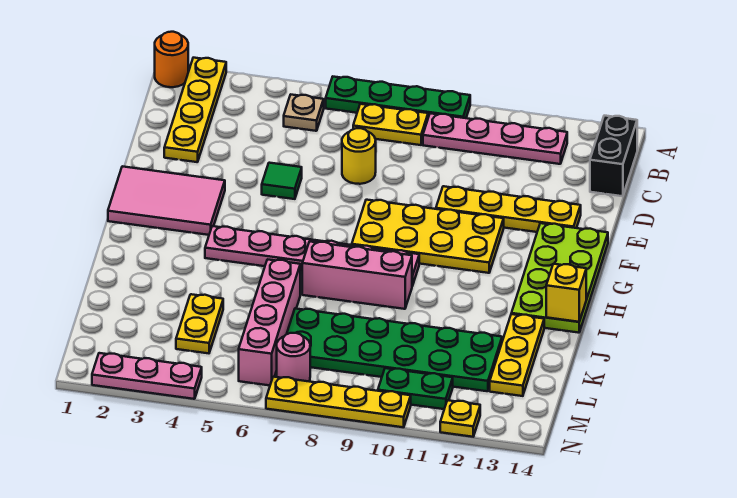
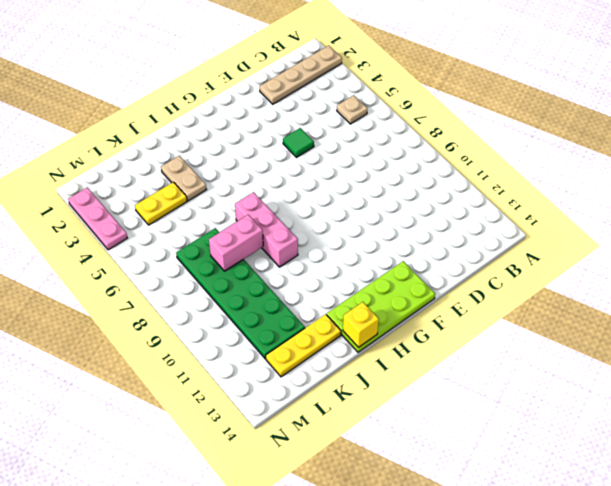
tan 1x4 plate [260,45,342,104] -> yellow 1x4 plate [164,58,226,162]
tan 1x2 plate [161,156,207,201] -> none
pink 1x2 brick [209,215,263,271] -> none
none -> orange 1x1 round brick [155,32,188,87]
none -> green 1x4 plate [326,77,470,118]
none -> yellow 1x2 plate [353,104,428,145]

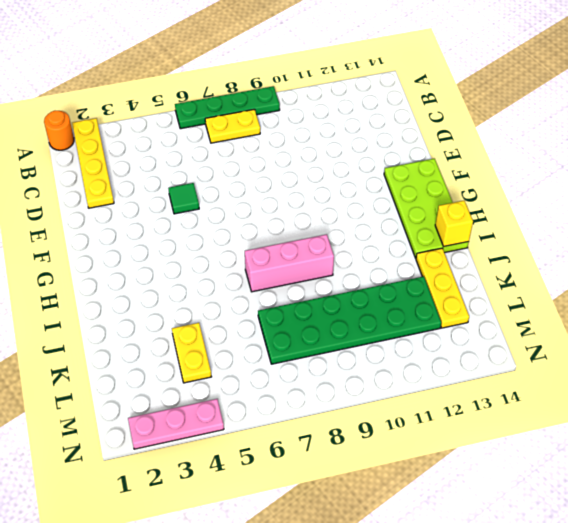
none -> tan 1x1 plate [284,95,324,131]
none -> pink 1x4 plate [423,113,567,164]
none -> black 1x2 brick [590,116,637,196]

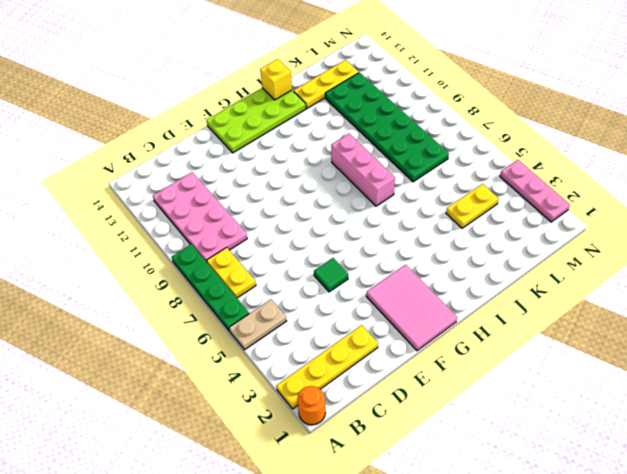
tan 1x2 plate [229,300,286,350] -> tan 1x1 plate [284,95,324,131]
pink 2x4 plate [153,172,247,262] -> pink 1x4 plate [423,113,567,164]
none -> black 1x2 brick [590,116,637,196]
none -> yellow 1x1 round brick [342,128,376,184]
none -> yellow 1x4 plate [436,186,581,232]

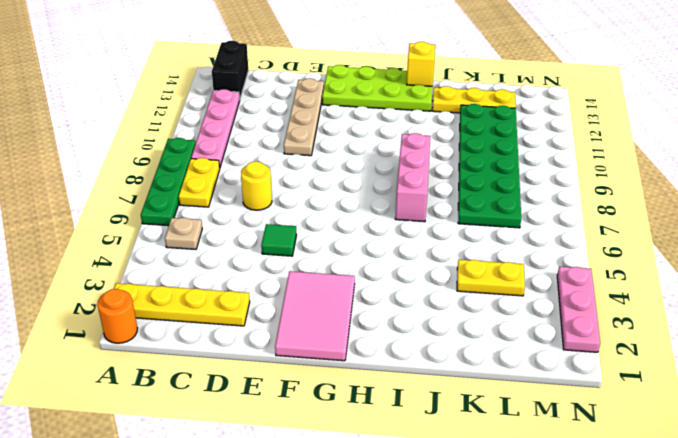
black 1x2 brick [212,41,248,99] -> black 1x2 brick turned to [590,116,637,196]
tan 1x4 plate [284,78,324,156] -> yellow 1x4 plate [436,186,581,232]
none -> yellow 2x4 plate [352,200,504,273]
none -> pink 1x6 plate [205,226,419,286]
none -> pink 1x4 brick [239,259,300,385]

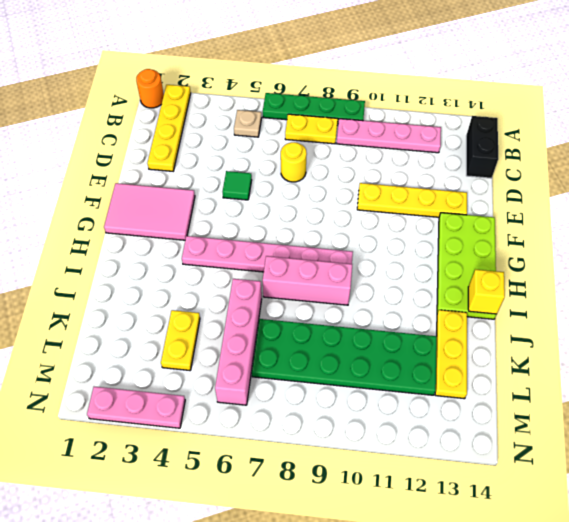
none -> yellow 2x4 plate [352,200,504,273]
none -> pink 1x1 round brick [277,333,310,381]
none -> green 1x2 plate [378,368,453,409]

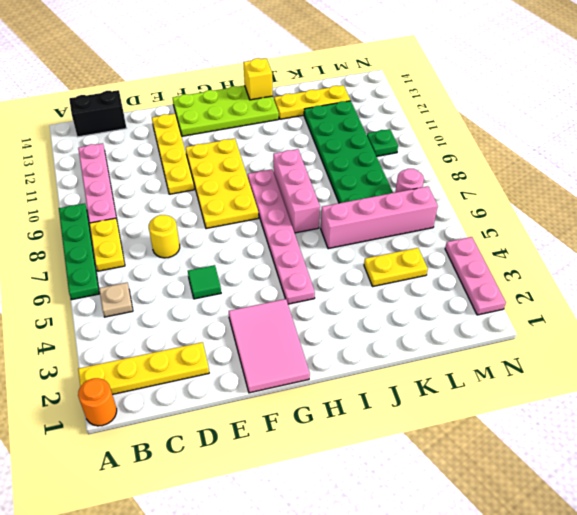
green 1x1 plate [367,129,398,156] -> green 1x2 plate [378,368,453,409]
none -> yellow 1x4 plate [266,377,411,427]
none -> yellow 1x1 plate [440,400,480,437]

